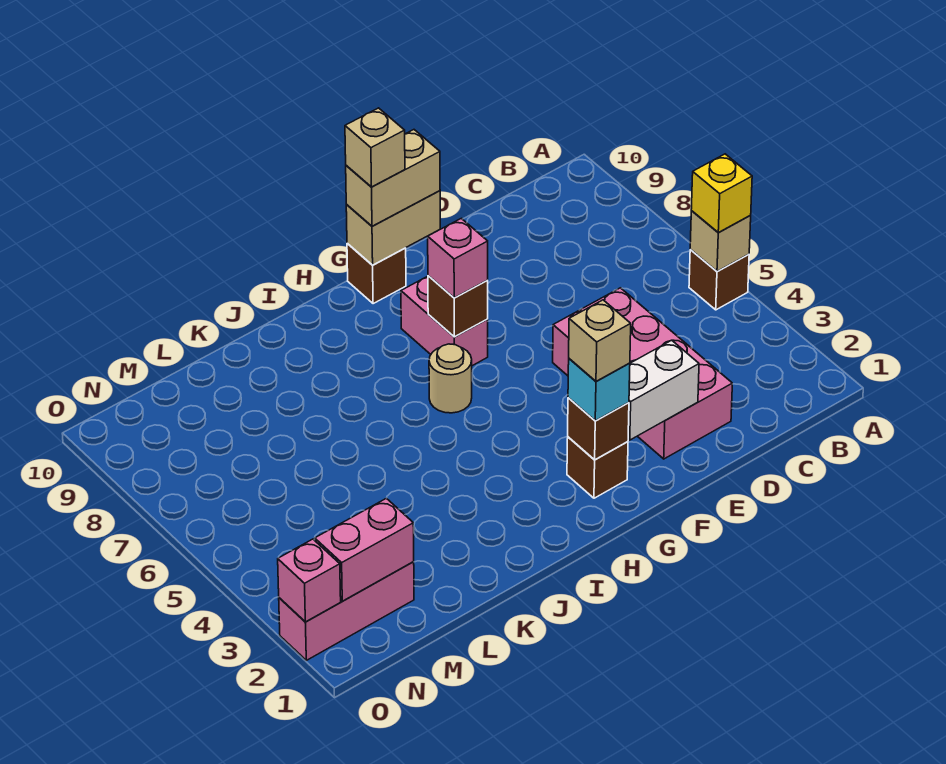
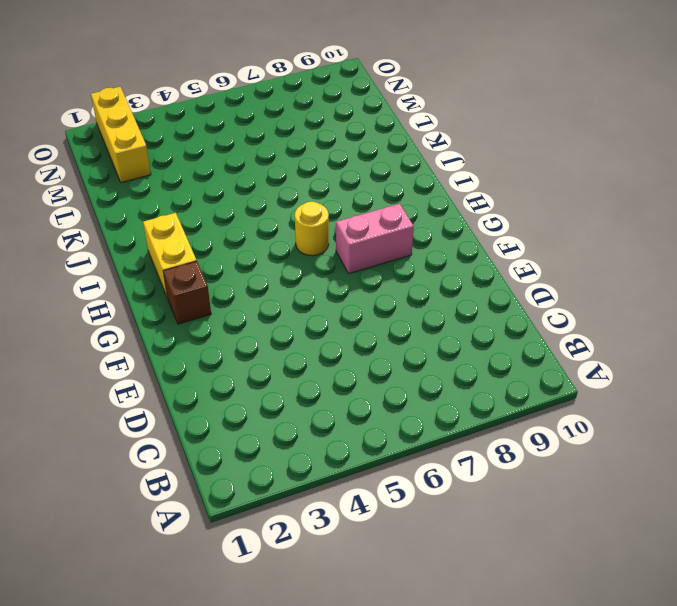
yellow 1x2 brick [143,213,197,298] -> none
yellow 1x1 round brick [295,202,329,256] -> tan 1x1 round brick [429,344,472,413]
yellow 1x3 brick [91,87,151,183] -> pink 1x3 brick [279,562,414,660]
none -> brown 1x1 brick [689,250,749,310]
none -> pink 2x4 brick [553,288,732,459]
none -> brown 1x1 brick [347,244,406,304]

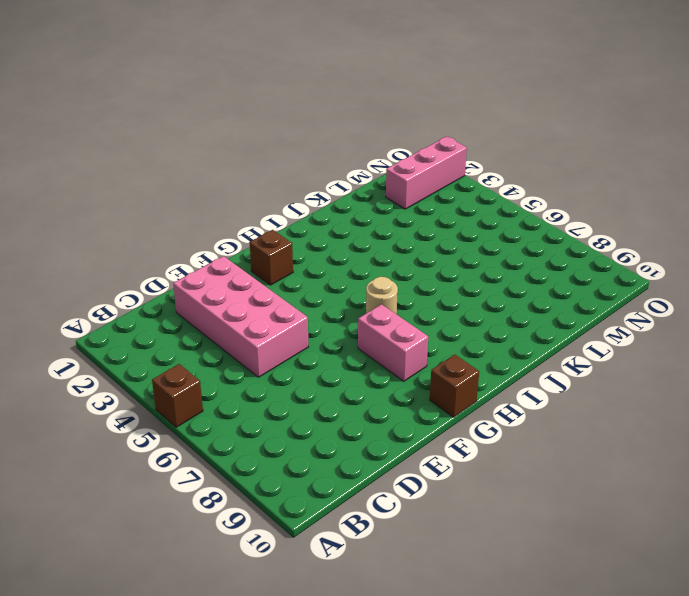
none -> tan 1x1 brick [690,211,751,272]
none -> white 1x2 brick [628,340,699,440]
none -> tan 1x2 brick [346,191,440,265]

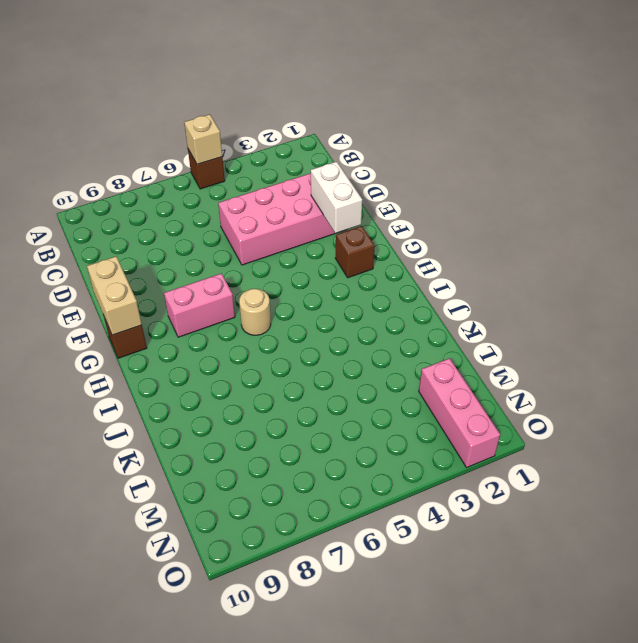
none -> brown 1x1 brick [568,398,629,460]
none -> brown 1x1 brick [428,276,488,337]
none -> pink 1x2 brick [315,498,414,601]

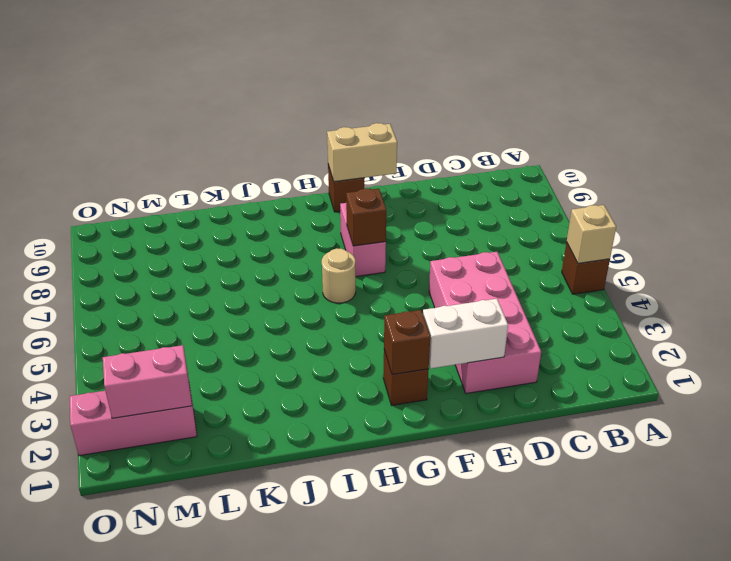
none -> pink 1x1 brick [278,539,341,622]
none -> yellow 1x1 brick [691,154,752,232]
none -> tan 1x2 brick [346,130,440,226]

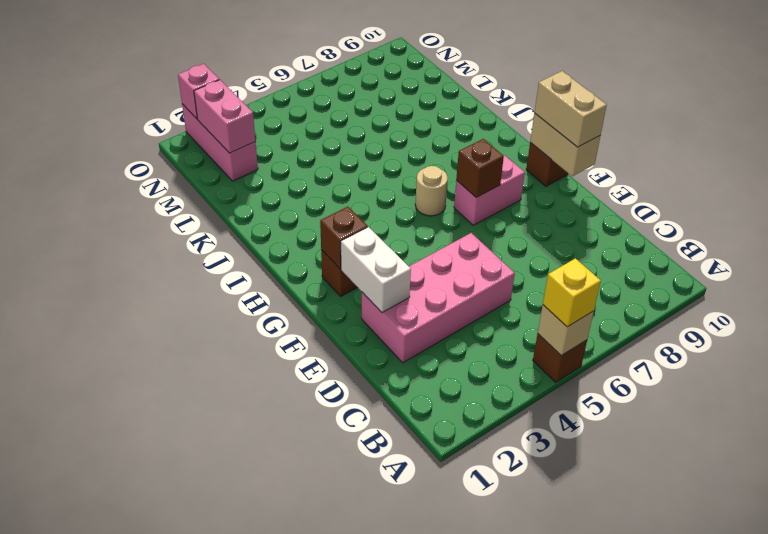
none -> cyan 1x1 brick [568,359,630,421]
none -> pink 1x1 brick [428,218,488,298]
none -> tan 1x1 brick [569,300,631,381]

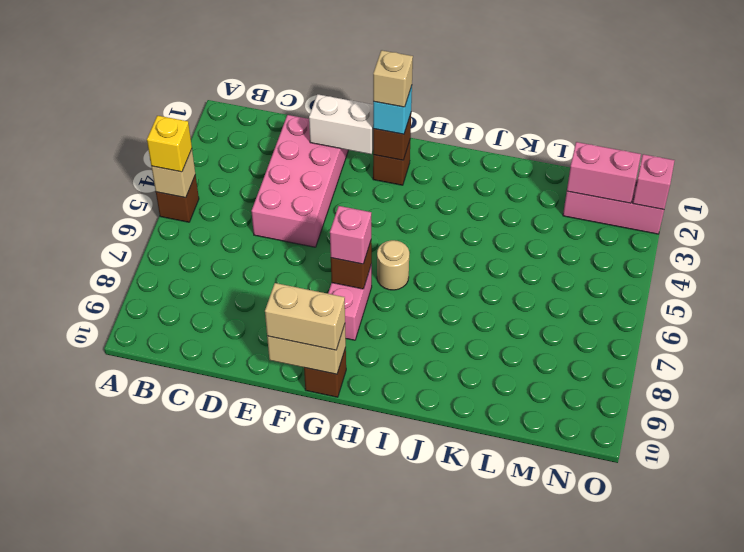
none -> tan 1x1 brick [345,108,405,187]

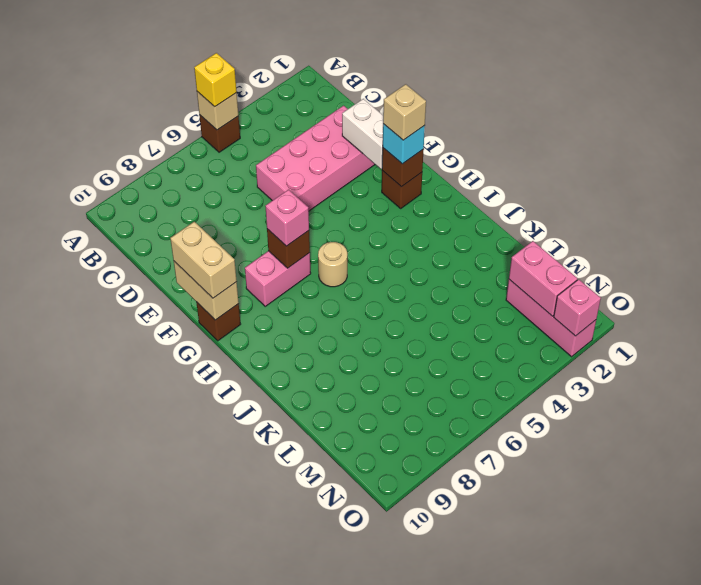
none -> tan 1x1 brick [345,108,405,187]

